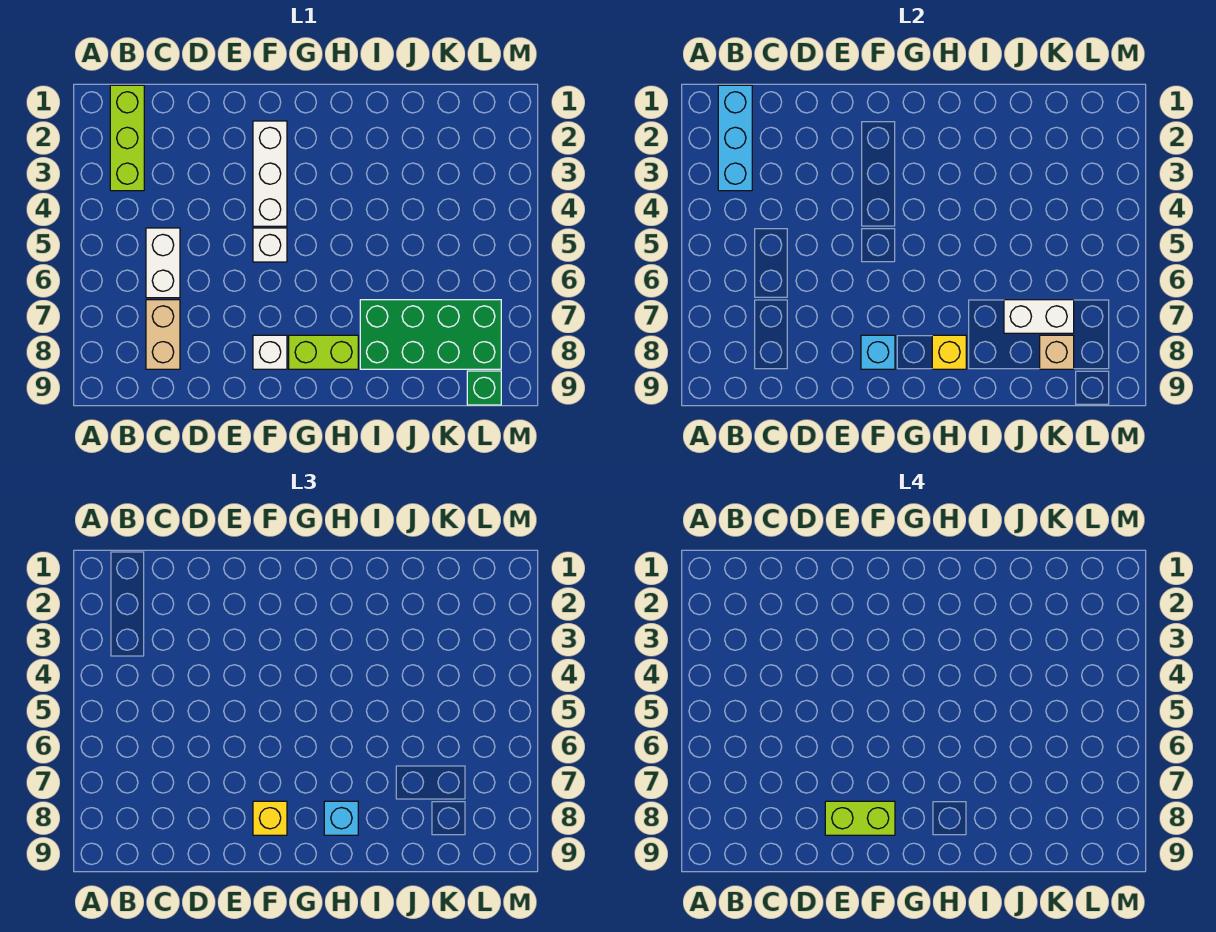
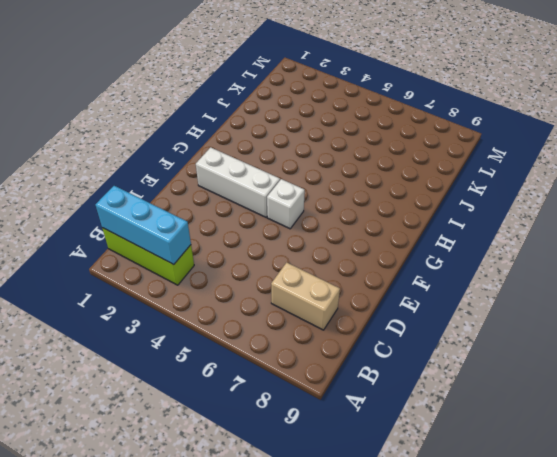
none -> white 1x2 brick [146,228,180,298]
none -> white 1x1 brick [253,335,287,369]
none -> lime 1x2 brick [289,335,358,369]

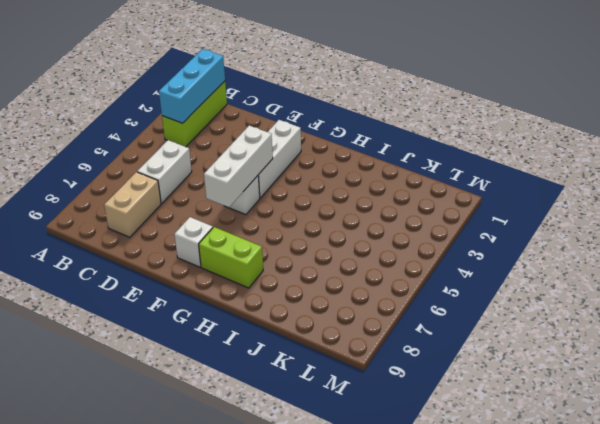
white 1x3 brick [204,126,273,208] -> none
none -> green 2x4 brick [360,300,501,369]
none -> green 1x1 brick [467,371,501,405]
none -> cyan 1x1 brick [861,335,895,369]

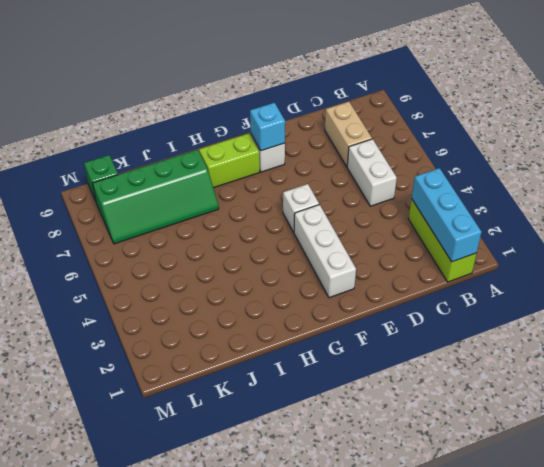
green 2x4 slope [93,150,219,244] -> green 2x4 brick [360,300,501,369]
none -> yellow 1x1 brick [932,335,966,369]
none -> white 1x2 brick [1004,300,1074,333]
none -> tan 1x1 brick [1040,335,1074,369]

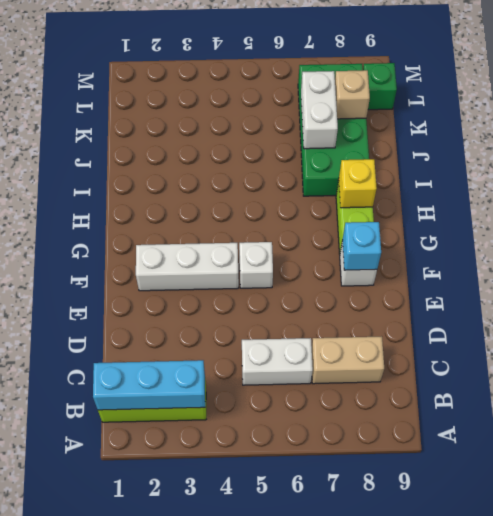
none -> yellow 1x1 brick [253,801,287,835]
none -> cyan 1x1 brick [324,801,358,835]
none -> lime 1x2 brick [825,801,895,835]

